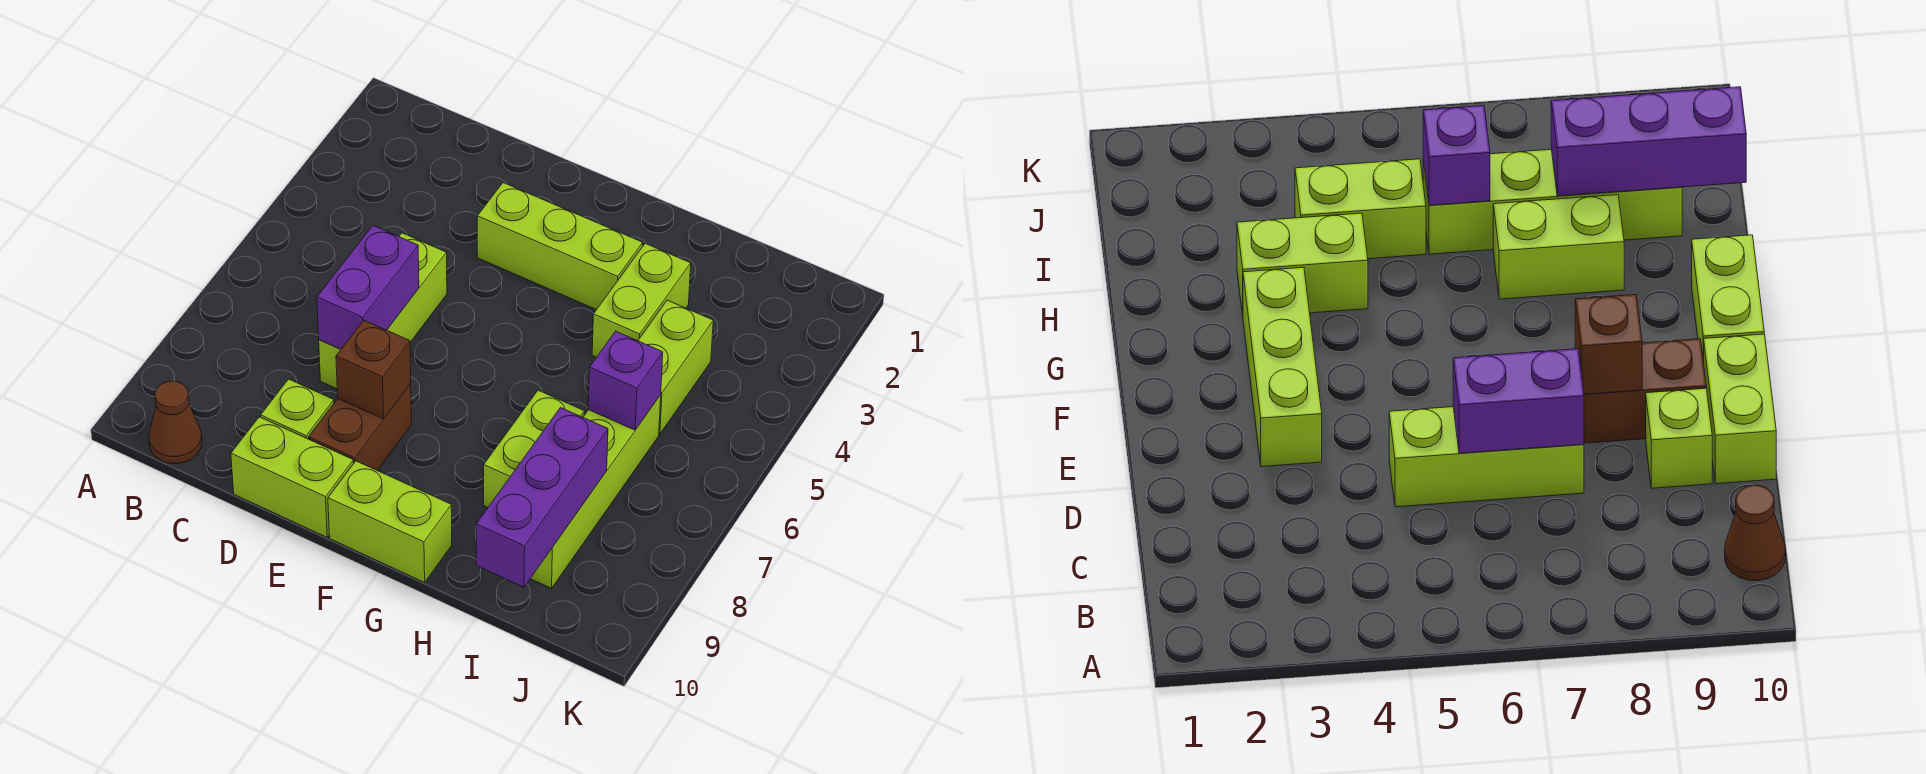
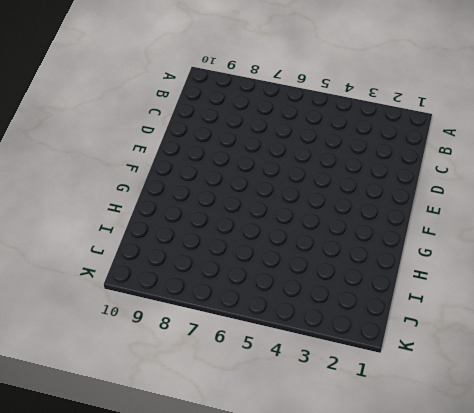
none -> brown 1x1 cone [149,381,202,464]
none -> lime 1x3 brick [319,233,447,389]
none -> lime 1x1 brick [261,379,334,439]

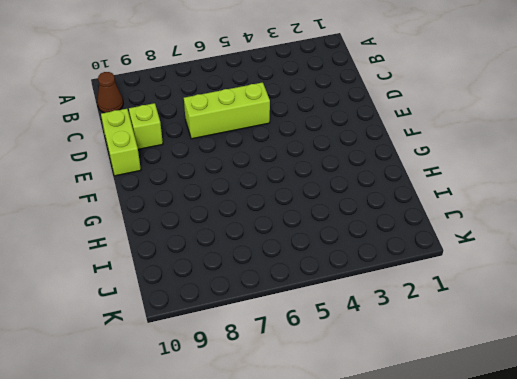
none -> lime 1x3 brick [477,183,643,310]
none -> brown 1x2 brick [309,384,412,471]
none -> lime 1x2 brick [328,461,452,583]

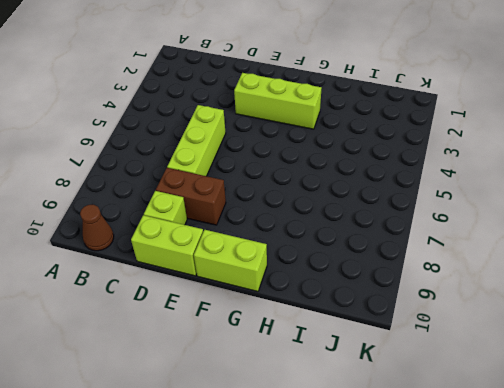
brown 1x2 brick [156,168,226,225] -> brown 1x2 brick turned to [309,384,412,471]
none -> lime 1x2 brick [592,243,691,357]
none -> lime 1x2 brick [484,390,585,508]
none -> lime 1x2 brick [638,300,713,434]

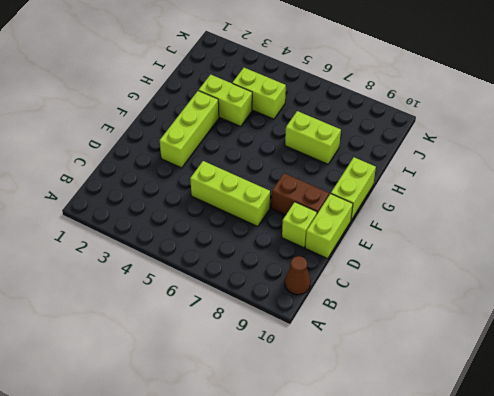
none -> lime 1x4 brick [530,395,661,588]
none -> purple 1x2 brick [317,226,419,349]
none -> brown 1x1 brick [336,320,411,419]

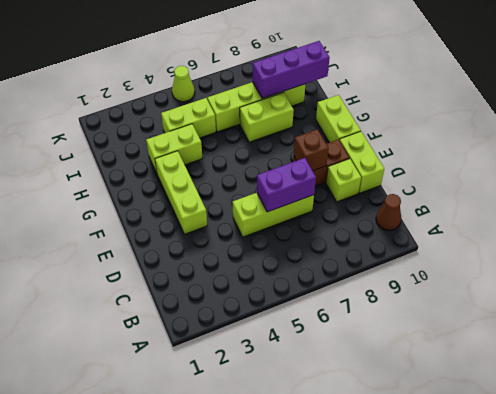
lime 1x1 cone [172,66,195,102] -> none
none -> purple 1x1 brick [588,331,663,430]

